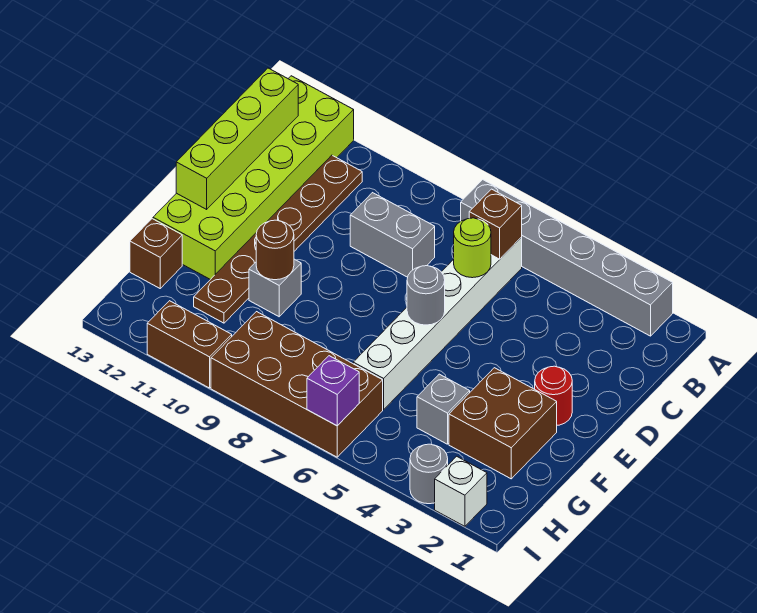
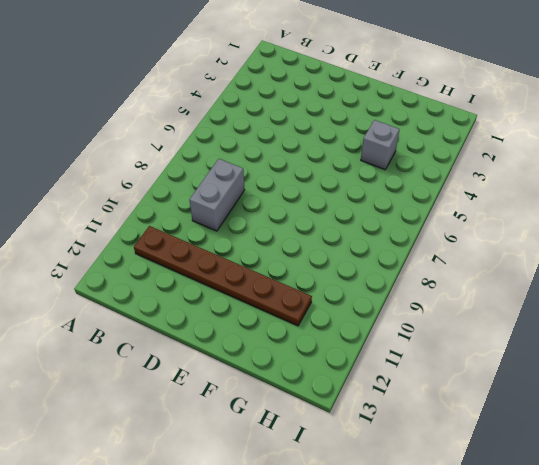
none -> grey 1x6 brick [461,180,673,336]
none -> lime 2x6 brick [153,76,354,280]
none -> white 1x6 brick [353,237,522,410]

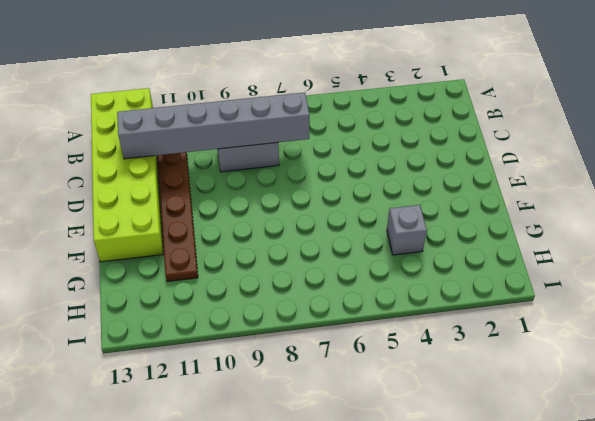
grey 1x6 brick [117,92,310,159] -> grey 1x6 brick moved to [461,180,673,336]
none -> white 1x6 brick [353,237,522,410]
none -> red 1x1 round brick [535,366,572,425]
none -> brown 2x2 brick [449,368,557,479]

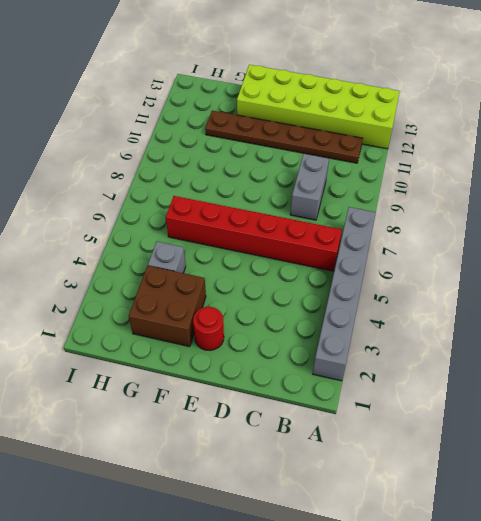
red 1x6 brick [166,196,342,271] -> white 1x6 brick [353,237,522,410]
none -> grey 1x1 brick [249,259,301,317]
none -> brown 1x1 brick [130,219,182,288]
none -> brown 2x4 brick [211,312,383,457]

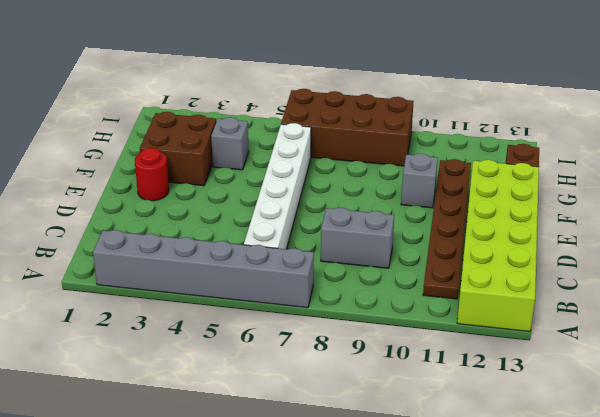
none -> white 1x1 brick [435,456,487,526]
none -> grey 1x1 round brick [410,444,448,504]
none -> brown 1x2 brick [147,301,232,388]

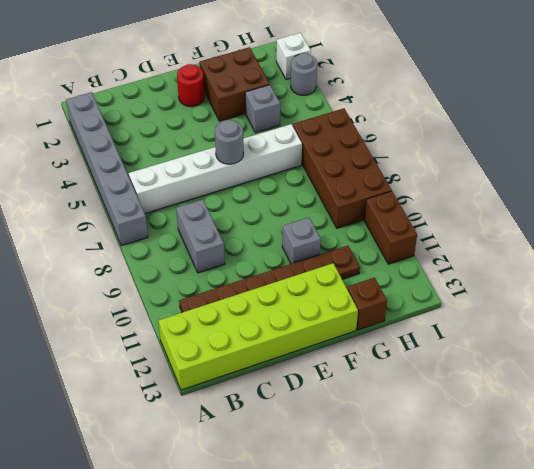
none -> brown 1x1 brick [469,189,522,259]
none -> lime 1x4 brick [176,68,298,209]
none -> lime 1x1 round brick [454,218,491,278]

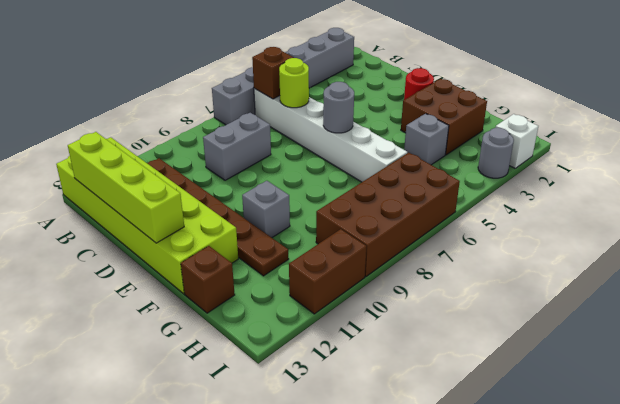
none -> brown 1x1 round brick [256,220,294,280]
none -> purple 1x1 brick [307,356,359,426]

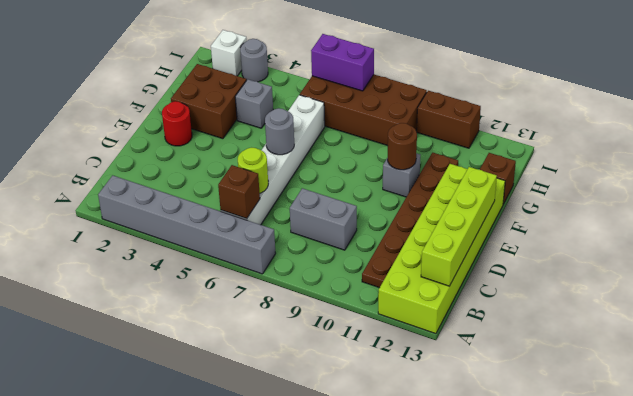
purple 1x2 brick [311,34,374,91] -> purple 1x1 brick [307,356,359,426]

